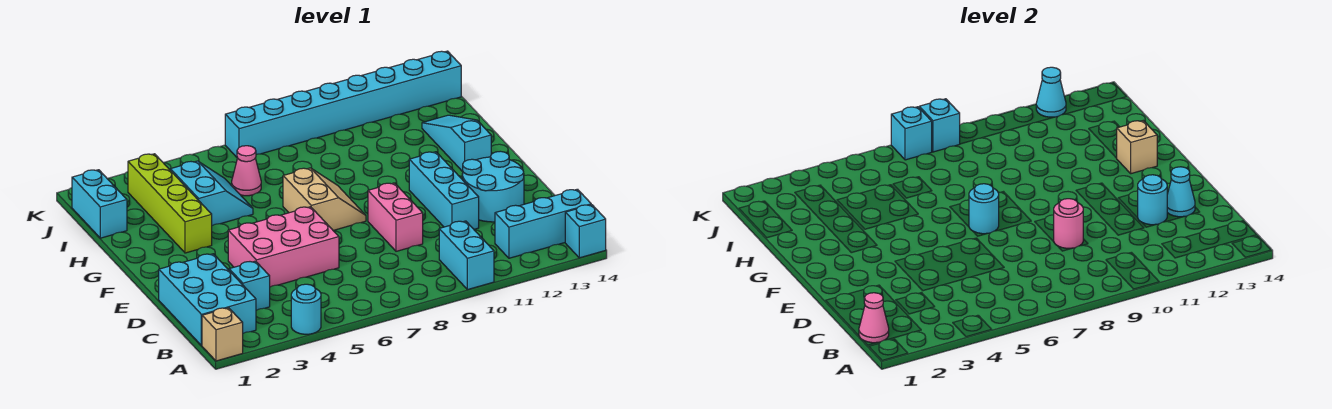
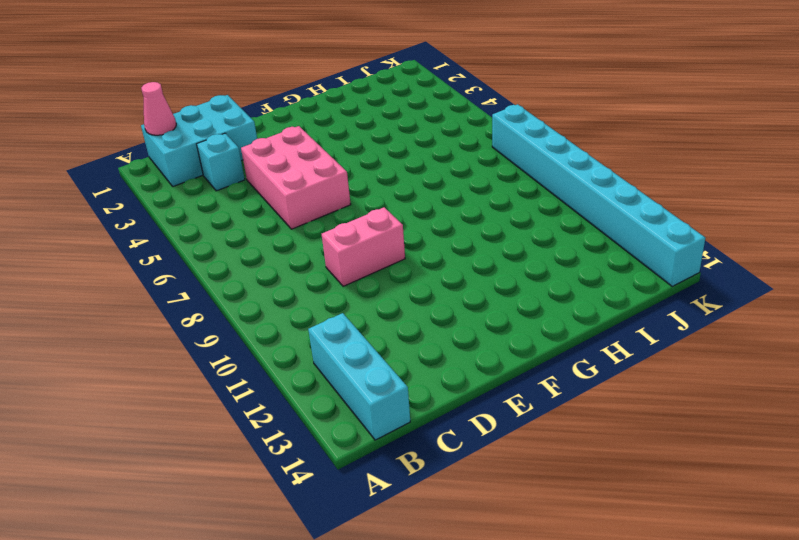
none -> tan 1x1 brick [202,308,243,361]
none -> cyan 1x1 round brick [291,284,321,334]
none -> cyan 1x2 brick [439,221,494,290]

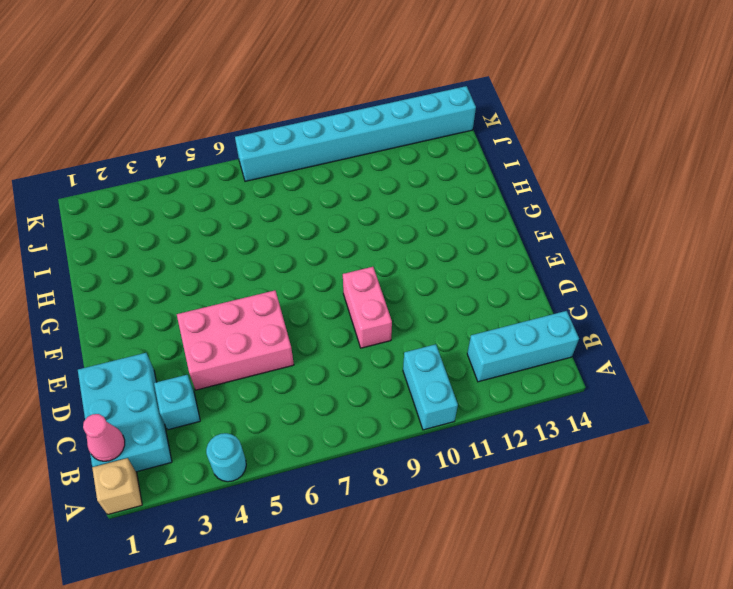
none -> cyan 1x1 brick [565,205,606,258]
none -> cyan 1x3 brick [409,152,479,229]
none -> cyan 2x2 round brick [462,151,524,222]

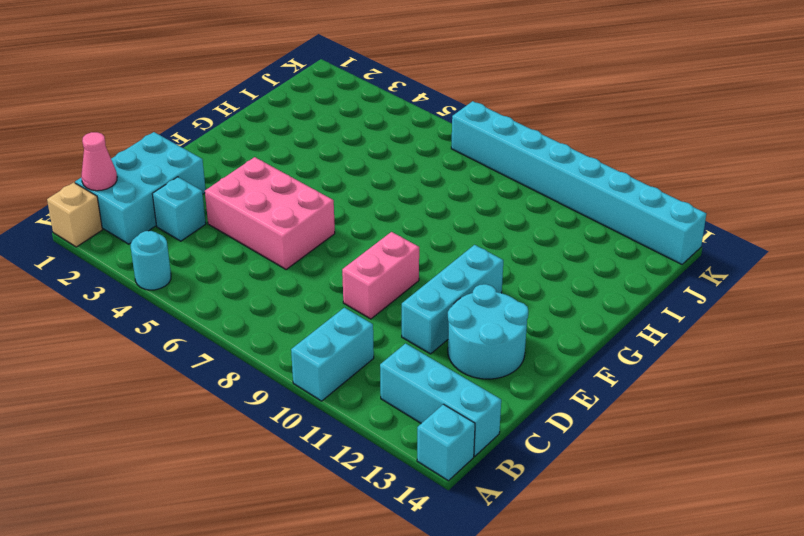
none -> tan 2x2 slope [283,168,366,231]
none -> lime 1x4 brick [128,154,212,253]
none -> cyan 1x3 slope [422,115,491,172]

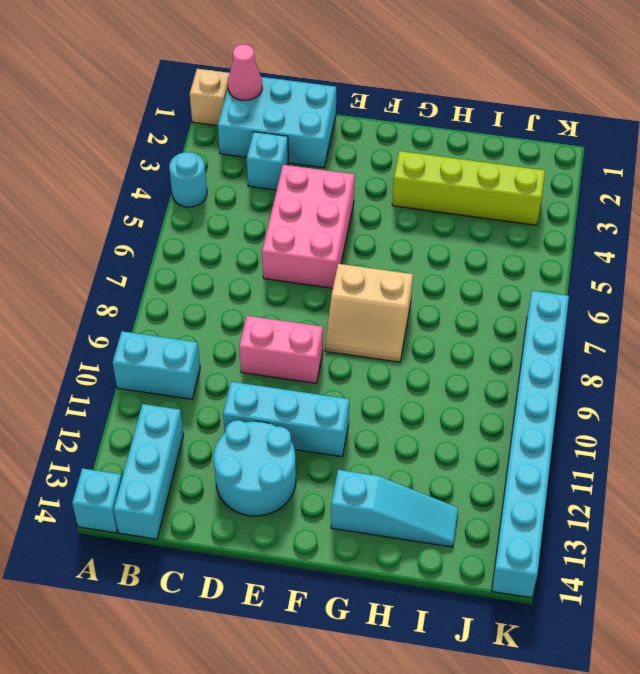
none -> cyan 2x2 slope [170,161,253,226]
none -> cyan 1x2 brick [72,170,127,238]
none -> pink 1x1 cone [232,146,261,196]

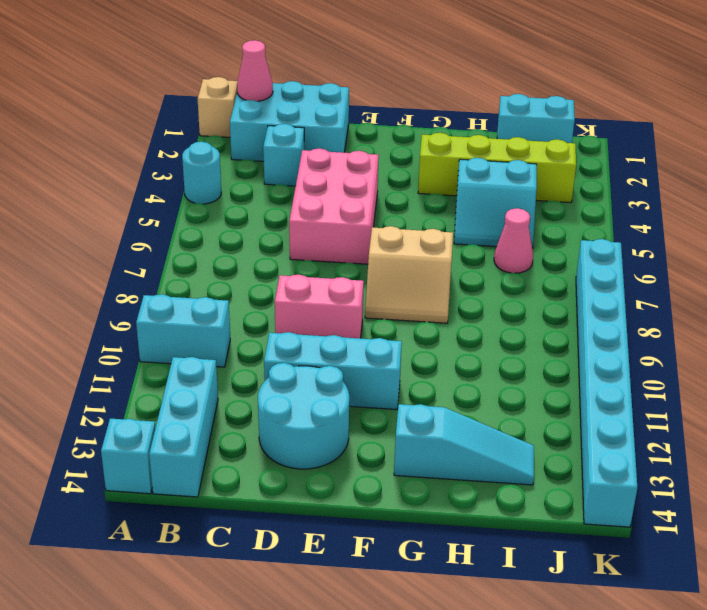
none -> pink 1x1 round brick [1054,199,1083,248]
none -> cyan 1x1 round brick [1138,175,1167,225]
none -> cyan 1x1 cone [1167,167,1195,217]

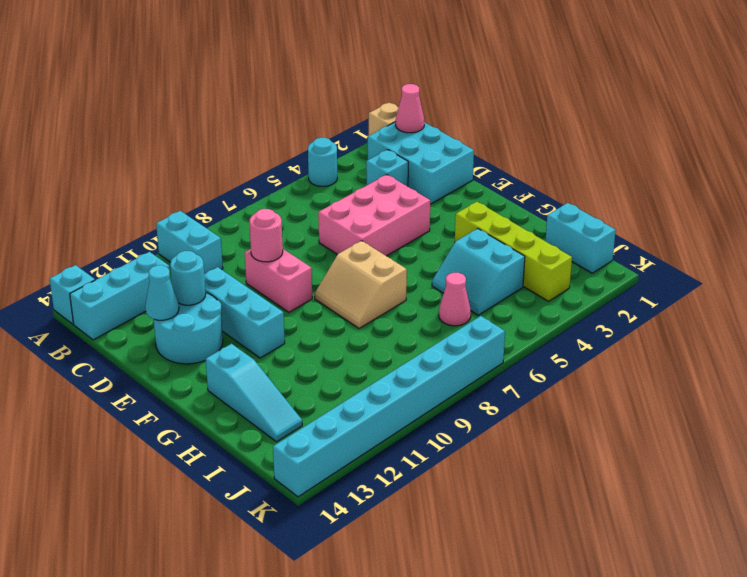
none -> cyan 1x1 round brick [969,184,999,234]
none -> tan 1x1 brick [1117,121,1157,174]
none -> cyan 1x1 brick [891,107,932,160]

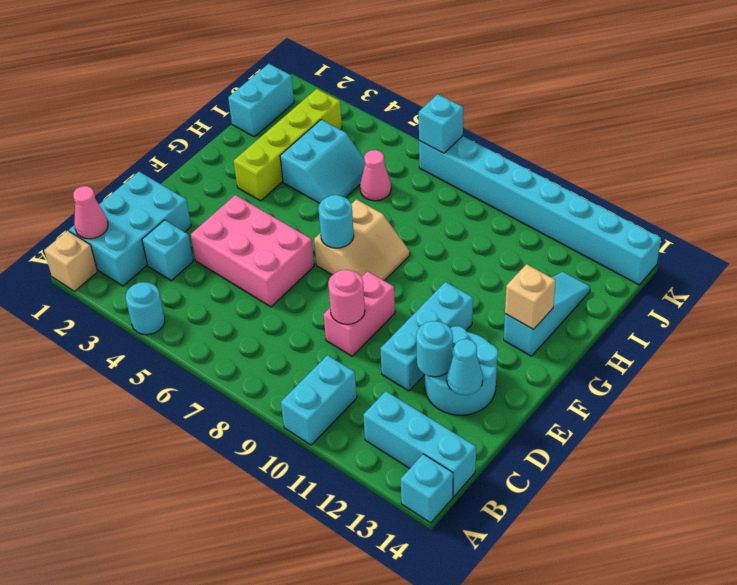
none -> cyan 1x1 brick [919,99,960,152]
none -> cyan 1x1 cone [1036,67,1066,117]

